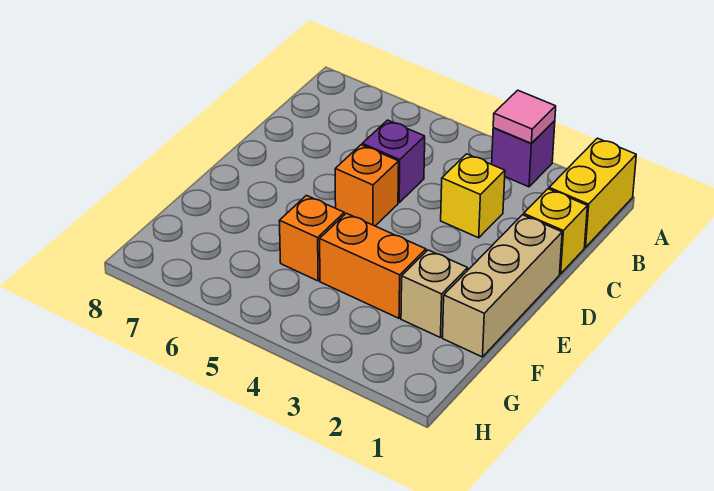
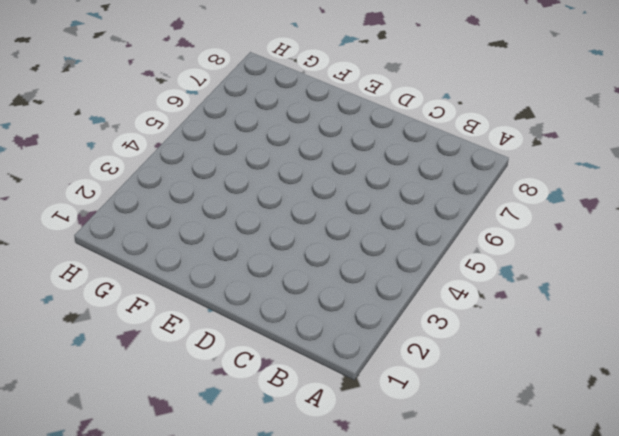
none -> yellow 1x2 brick [549,138,636,247]
none -> purple 1x1 brick [492,121,555,187]

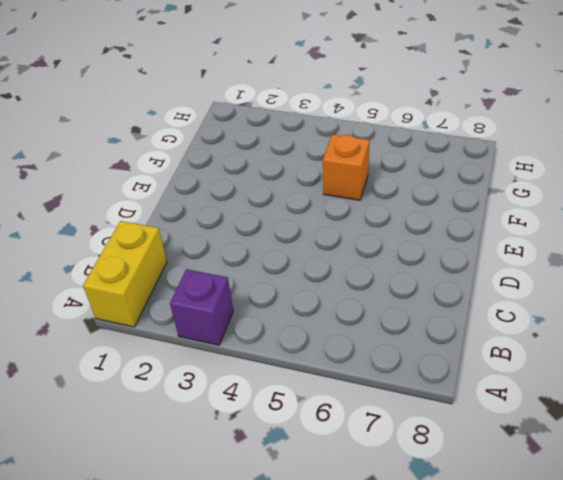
none -> yellow 1x1 brick [524,189,587,274]
none -> yellow 1x1 brick [441,154,505,238]

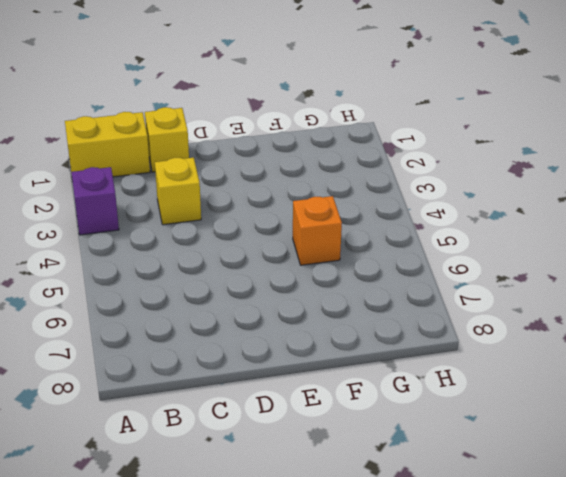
none -> purple 1x1 brick [362,120,425,203]
none -> tan 1x3 brick [443,215,562,357]

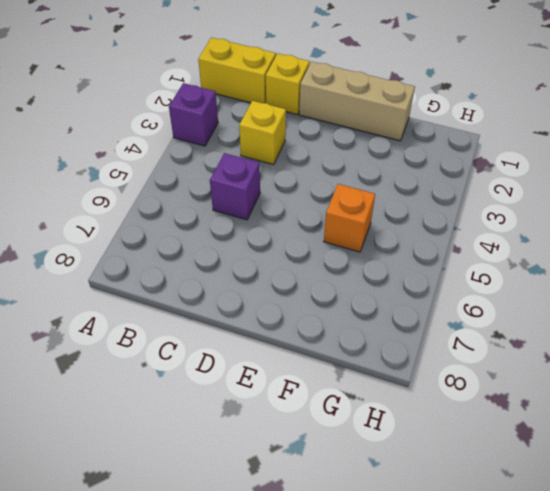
none -> orange 1x1 brick [335,145,399,226]
none -> tan 1x1 brick [401,250,468,338]

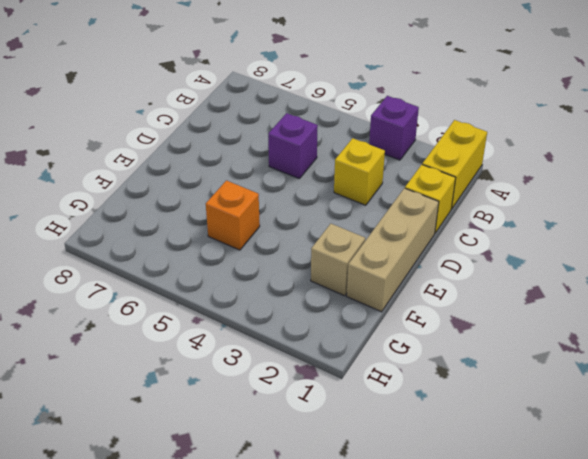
none -> orange 1x1 brick [335,145,399,226]
none -> orange 1x2 brick [320,213,426,318]

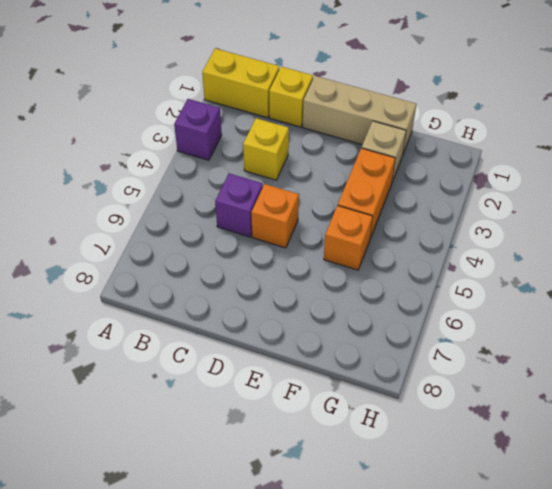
none -> pink 1x1 tile [493,90,556,143]

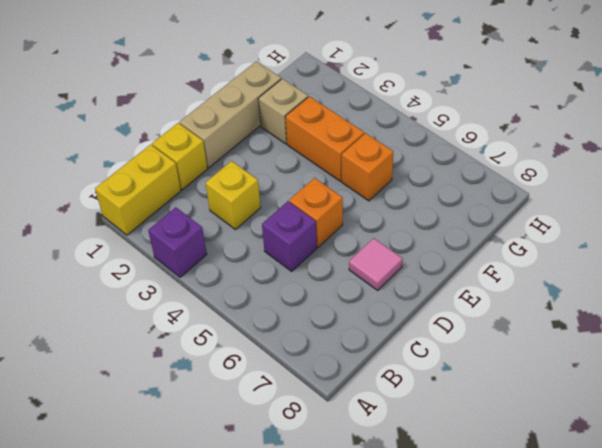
pink 1x1 tile [349,238,403,290] -> pink 1x1 tile moved to [493,90,556,143]

